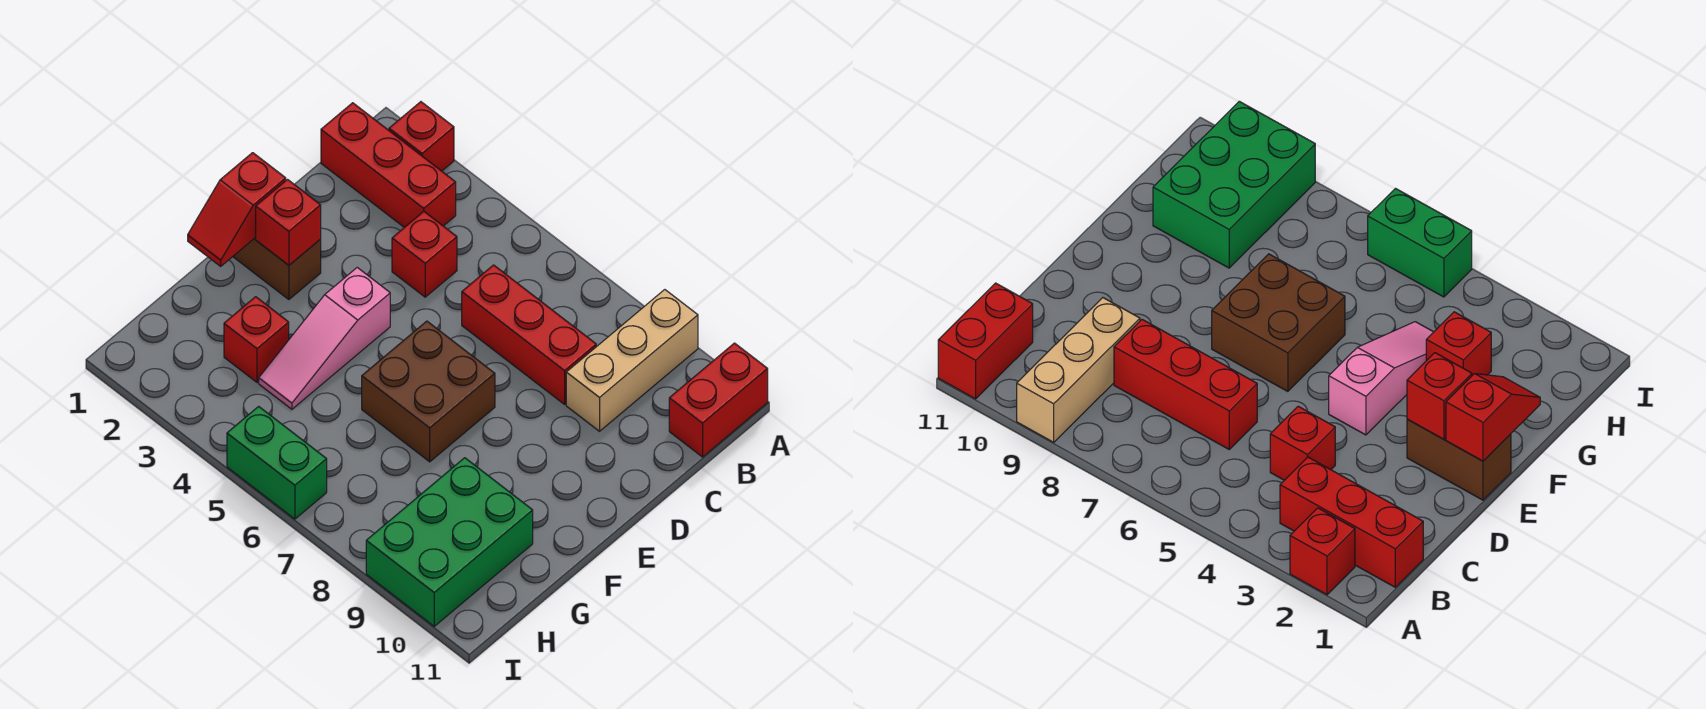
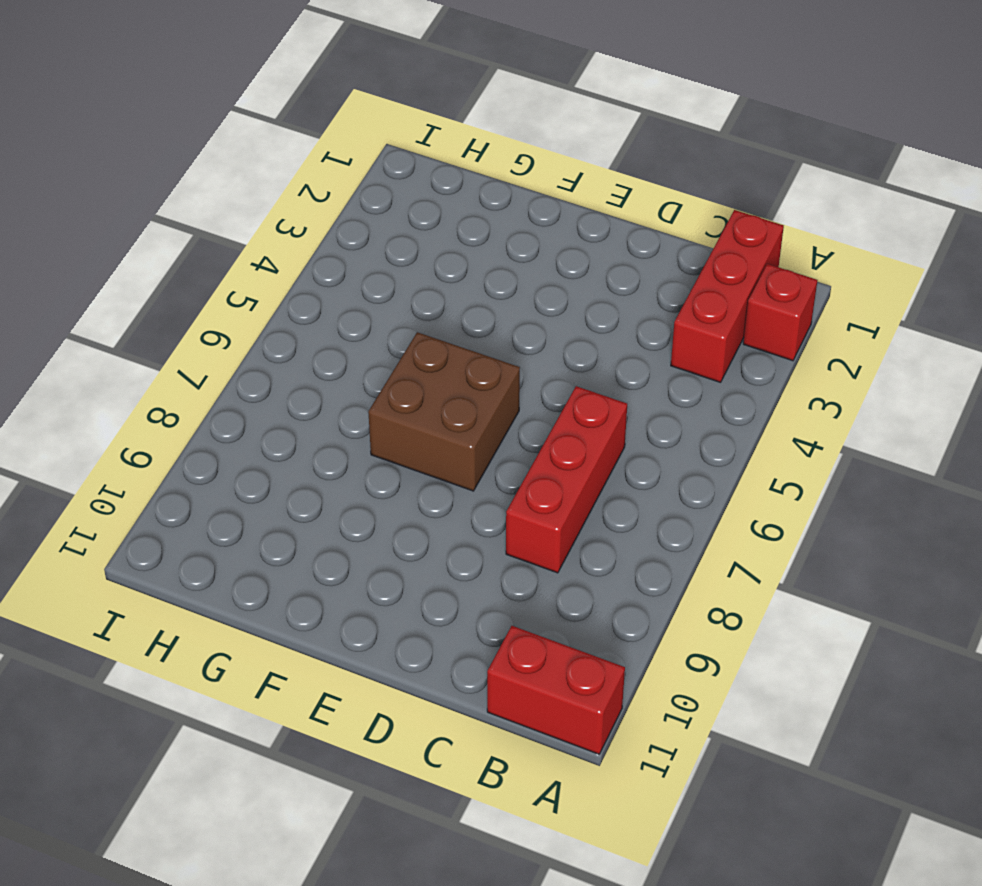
none -> tan 1x3 brick [566,290,698,431]
none -> red 1x1 brick [392,212,457,297]
none -> brown 1x2 brick [233,237,321,300]

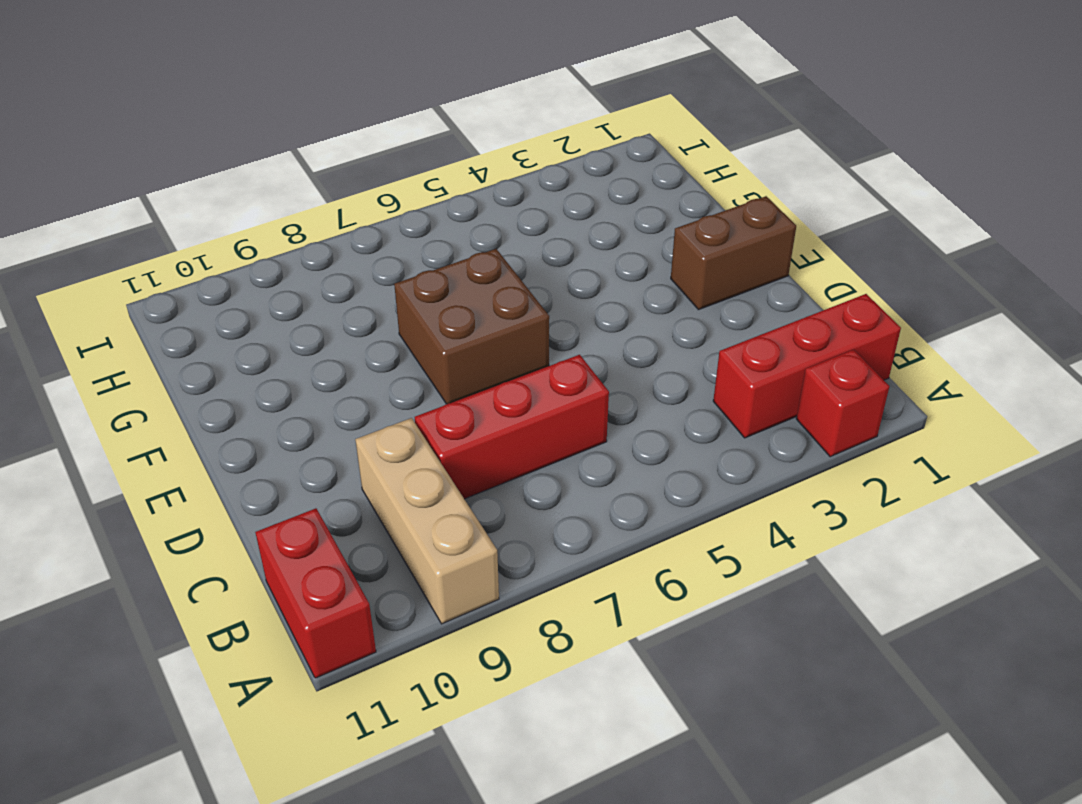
none -> red 1x1 brick [392,212,457,297]
none -> pink 1x3 slope [259,268,390,409]
none -> red 1x1 brick [224,297,289,382]

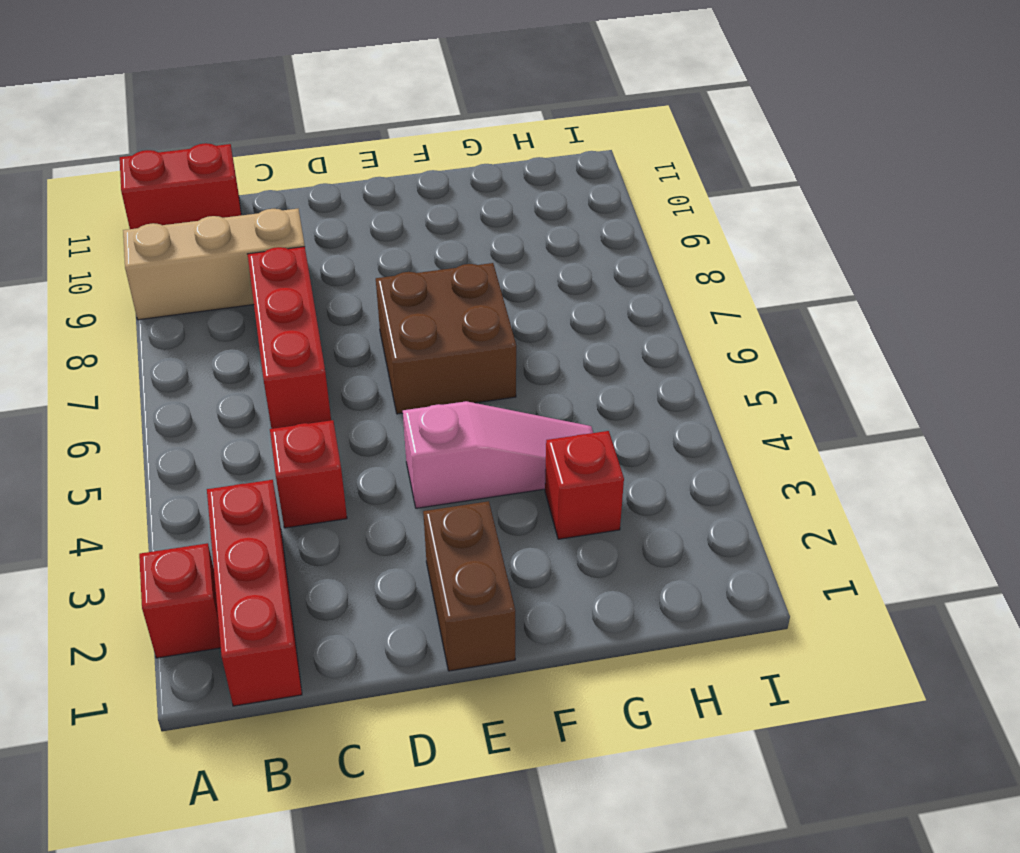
none -> green 2x3 brick [366,458,533,626]
none -> green 1x2 brick [227,406,327,519]
none -> red 1x2 slope [188,153,286,266]

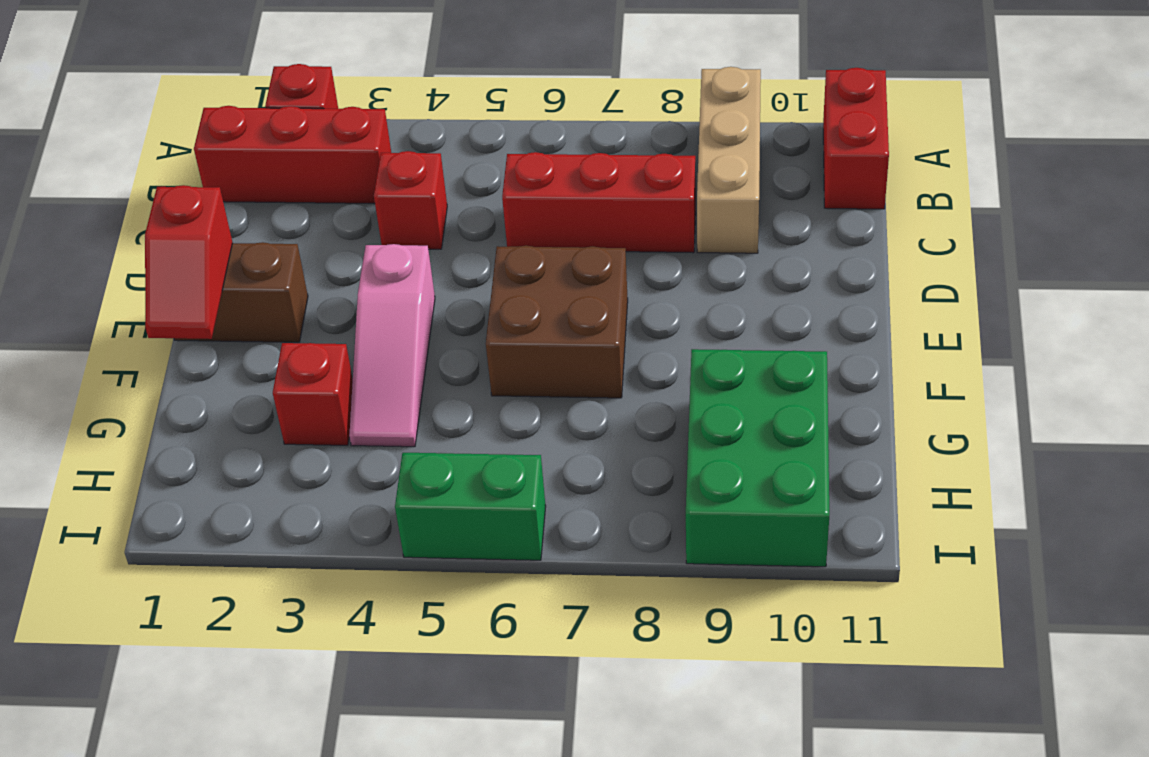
none -> red 1x1 brick [256,180,321,265]

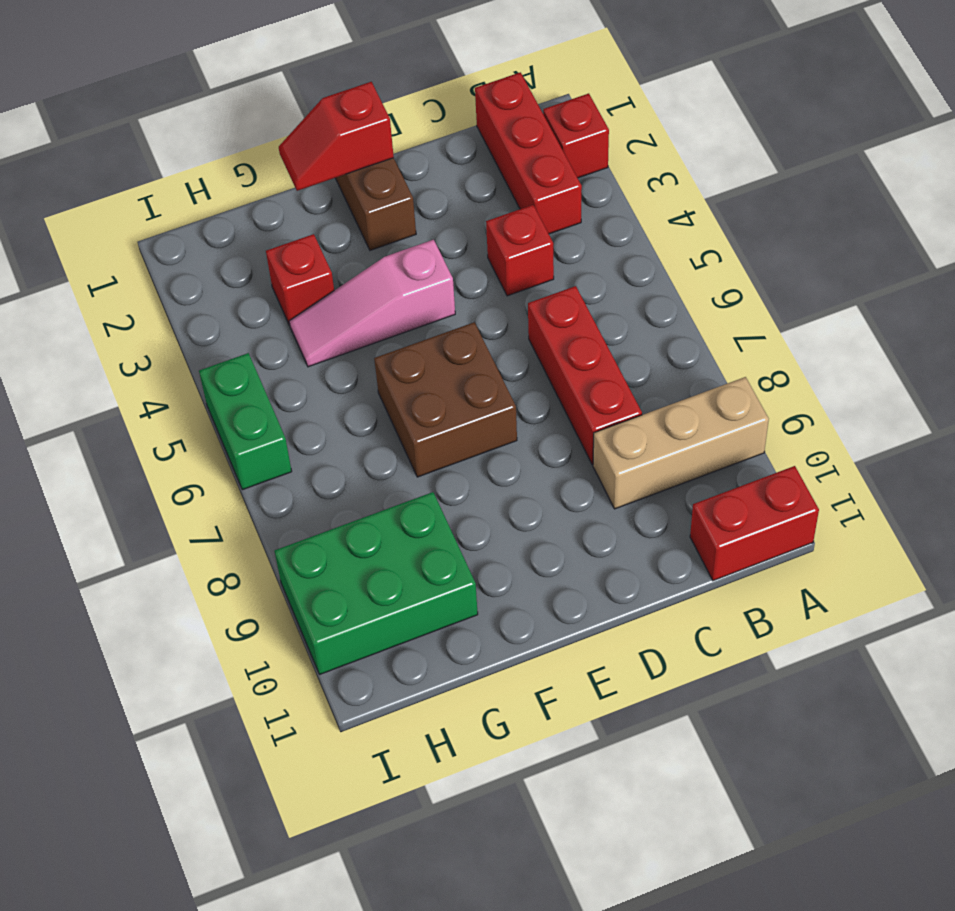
none -> red 1x1 brick [256,180,321,265]

